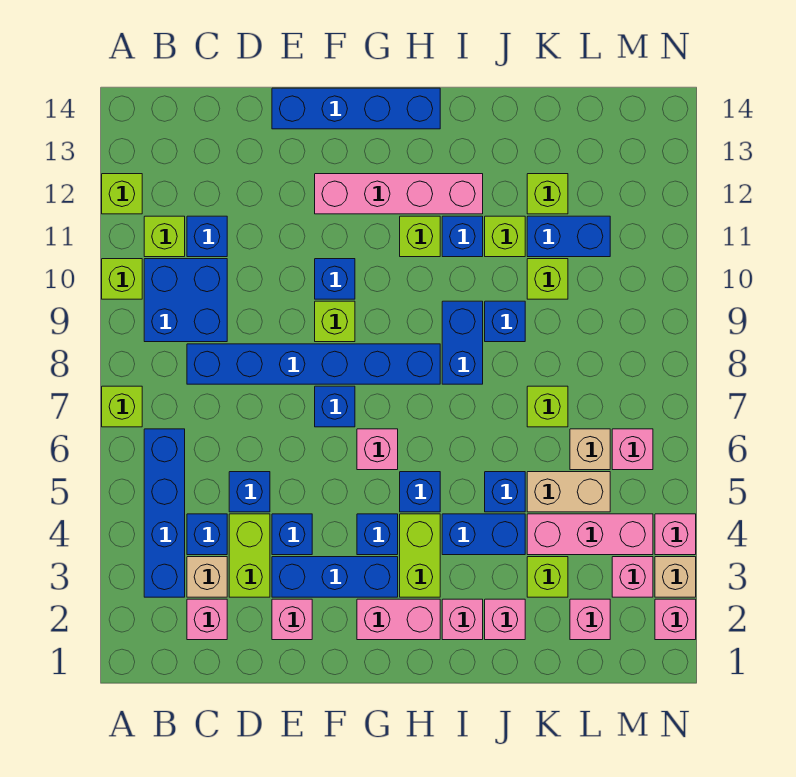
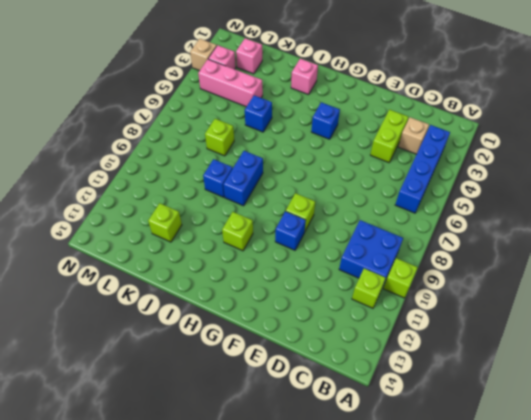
none -> lime 1x1 brick [102,386,142,427]
none -> lime 1x1 brick [102,174,142,214]
none -> pink 1x1 brick [187,599,227,640]
none -> blue 1x1 brick [187,514,227,555]

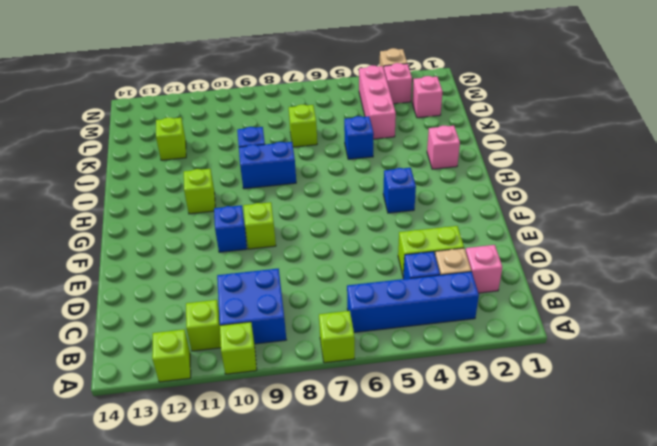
none -> blue 1x6 brick [187,344,440,384]
none -> blue 1x1 brick [187,216,227,257]
none -> blue 1x1 brick [229,472,270,512]
none -> pink 1x1 brick [272,599,312,640]

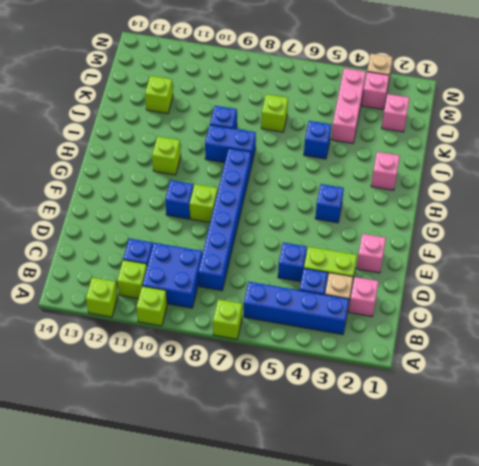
none -> blue 1x3 brick [272,557,398,597]
none -> blue 1x1 brick [272,514,312,555]
none -> blue 1x4 brick [272,88,440,129]
none -> blue 1x1 brick [315,386,355,427]

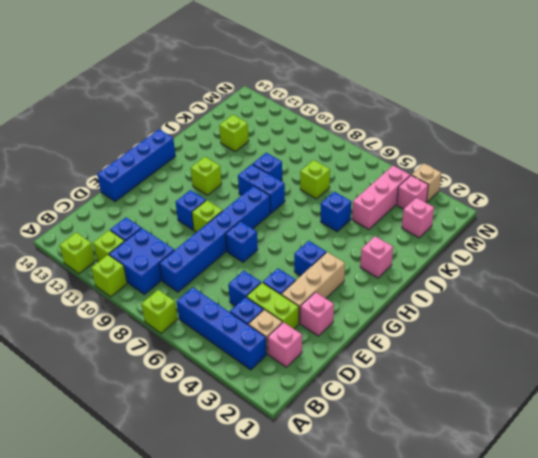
tan 1x3 brick [281,252,345,324] -> blue 1x3 brick [272,557,398,597]
none -> pink 1x4 brick [315,174,483,214]
none -> pink 1x2 brick [357,599,440,640]
none -> pink 1x1 brick [357,429,398,470]
none -> lime 1x2 brick [400,514,440,597]

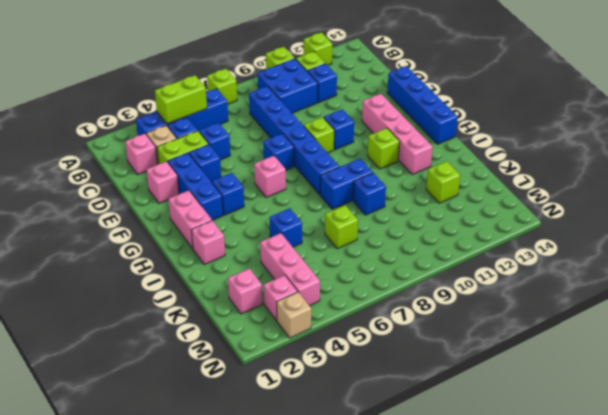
lime 1x2 brick [155,75,207,124] -> lime 1x2 brick moved to [400,514,440,597]
none -> blue 1x1 brick [400,472,440,512]
none -> blue 1x2 brick [442,514,525,555]
none -> blue 1x1 brick [442,216,483,257]
none -> pink 1x1 brick [485,599,525,640]

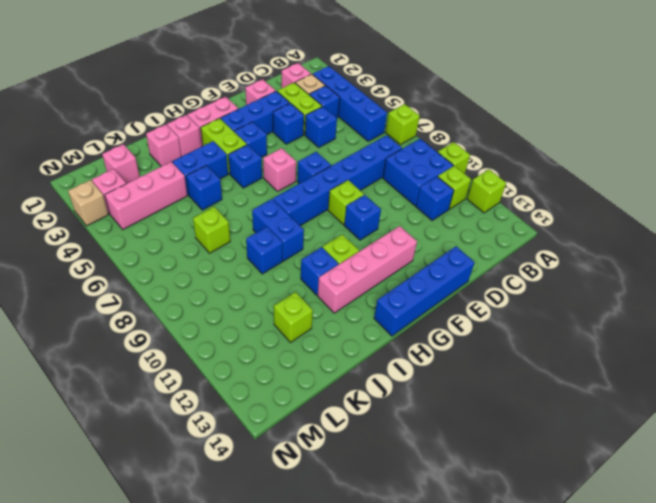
none -> lime 1x1 brick [485,216,525,257]
none -> lime 1x1 brick [527,557,568,597]
none -> tan 1x2 brick [527,472,610,512]
none -> lime 1x1 brick [527,259,568,299]

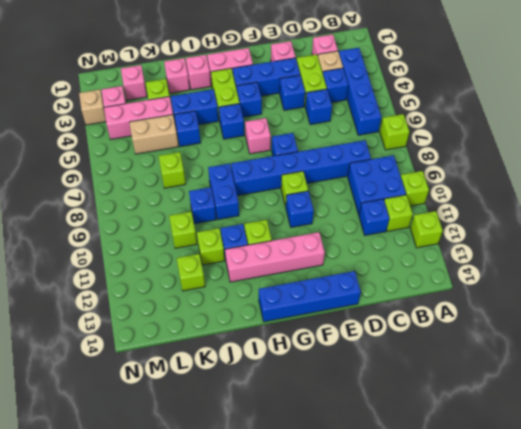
none -> blue 1x2 brick [527,216,610,257]
none -> tan 1x1 brick [570,429,610,470]
none -> pink 1x1 brick [612,429,653,470]
none -> pink 1x1 brick [655,599,696,640]

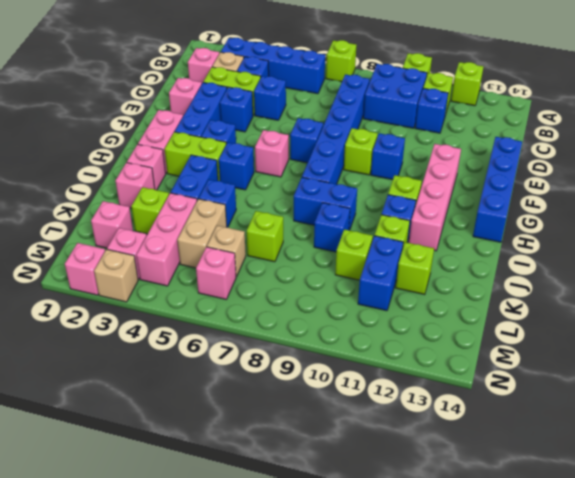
none -> pink 1x1 brick [655,514,696,555]

